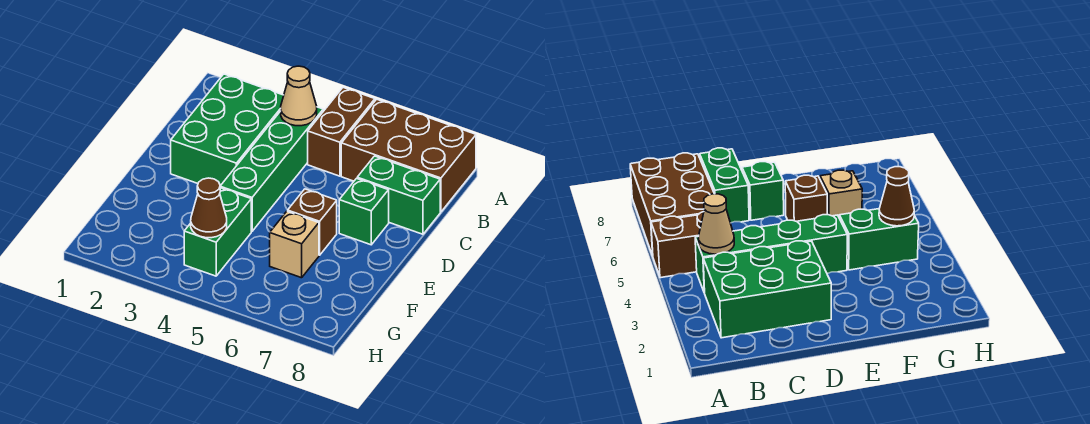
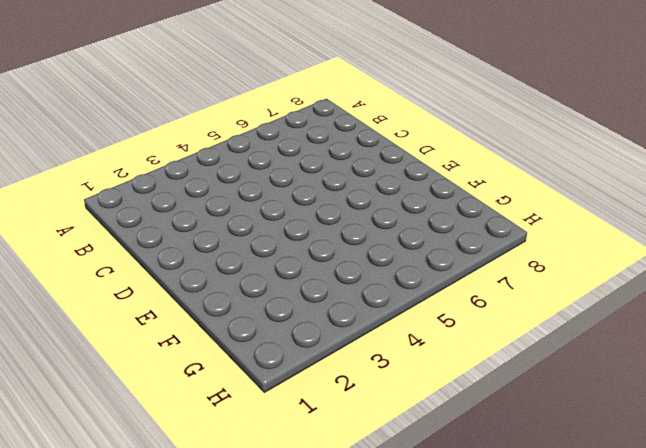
none -> brown 1x2 brick [308,88,375,176]
none -> brown 2x3 brick [341,99,476,212]

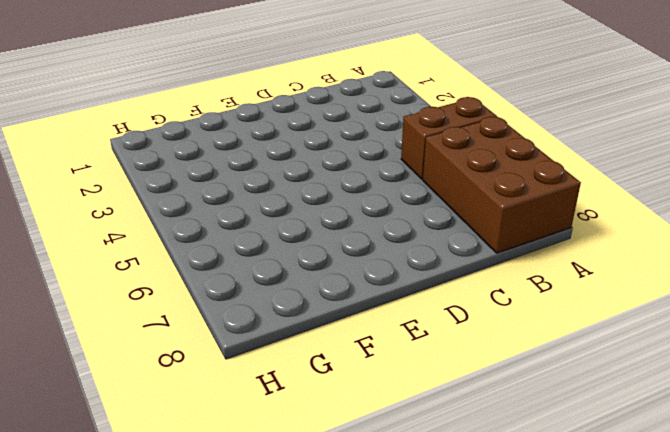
none -> green 2x3 brick [171,74,284,186]
none -> green 1x4 brick [220,107,323,231]

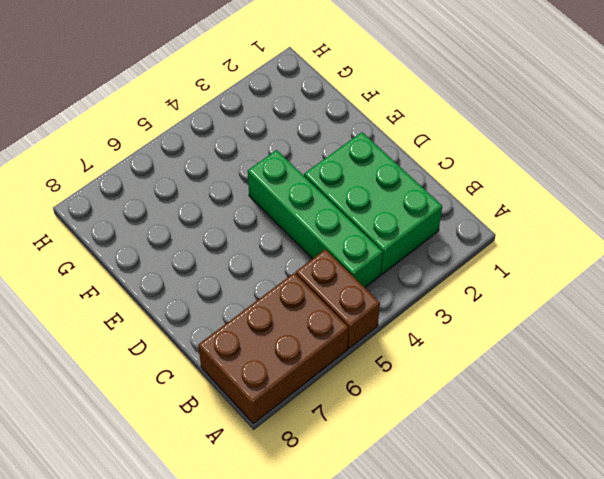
none -> green 1x2 brick [357,156,440,234]
none -> green 1x1 brick [339,179,389,245]

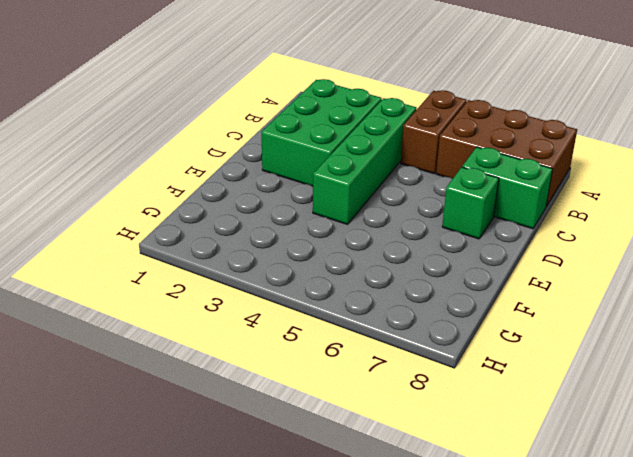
none -> brown 1x1 brick [288,189,337,255]
none -> green 1x2 brick [184,188,251,276]

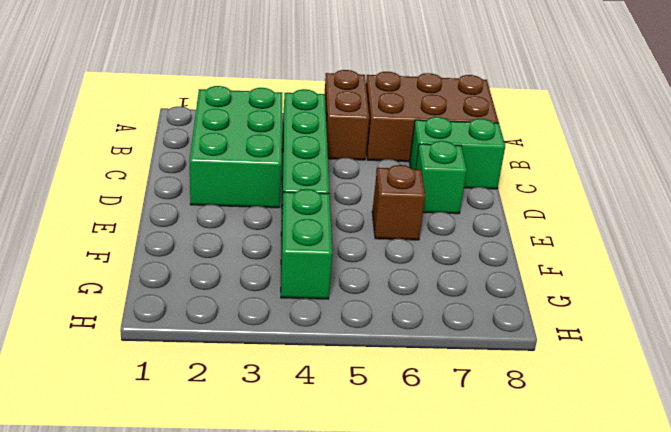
none -> tan 1x1 brick [270,211,319,278]
none -> tan 1x1 cone [281,66,317,126]

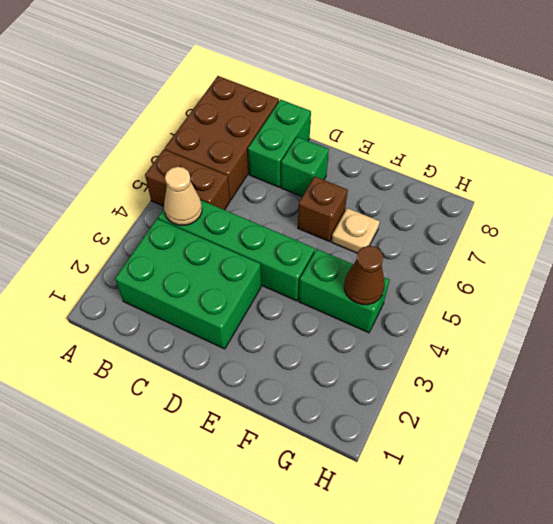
tan 1x1 plate [331,208,380,253] -> tan 1x1 brick [270,211,319,278]

